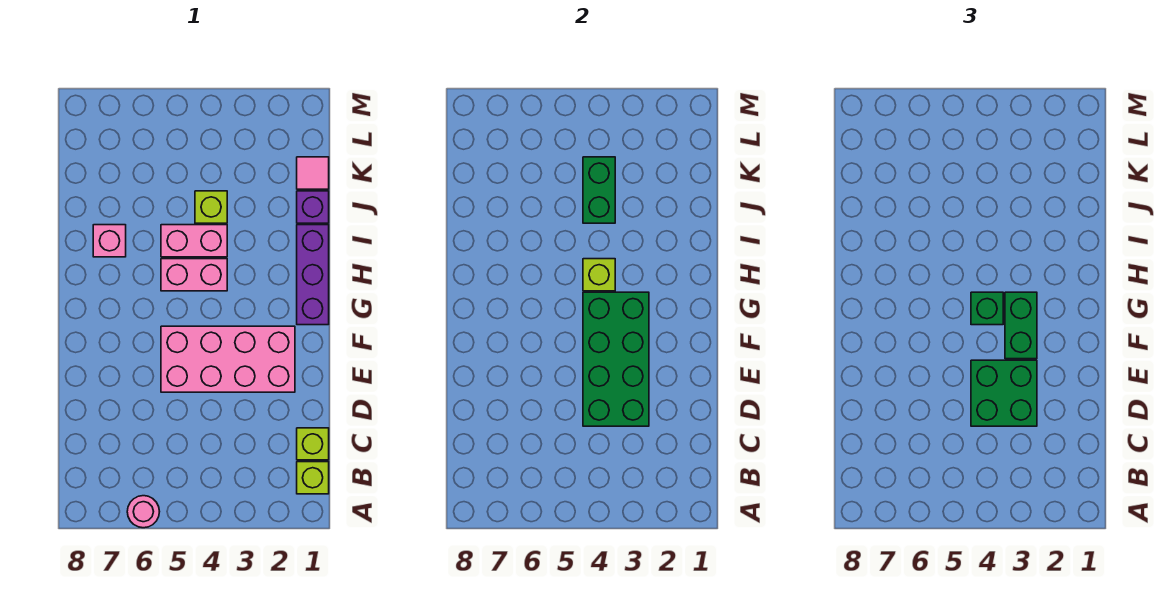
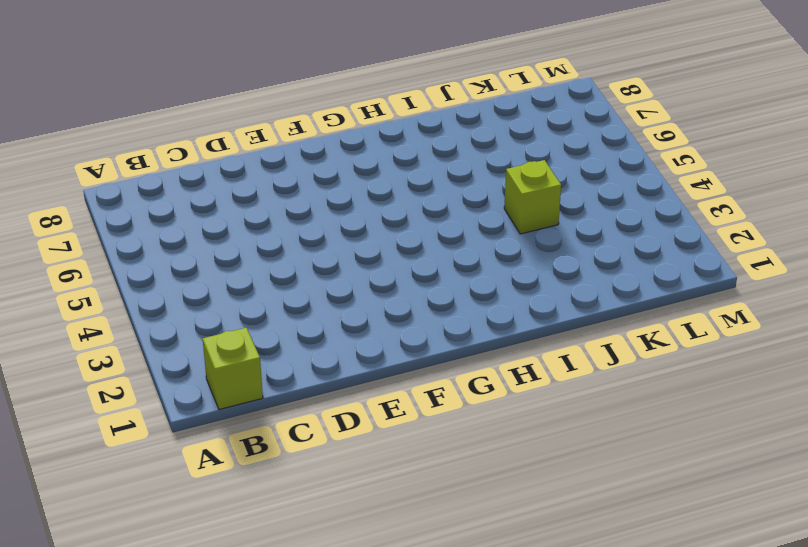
none -> pink 1x1 round brick [127,496,160,528]
none -> lime 1x1 brick [297,428,329,460]
none -> pink 2x4 brick [161,326,295,392]

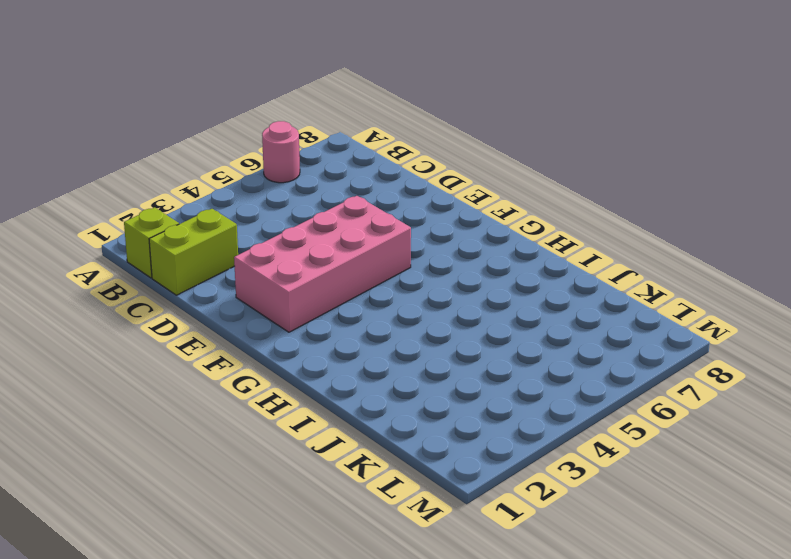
lime 1x2 brick [149,209,238,295] -> lime 1x1 brick [297,428,329,460]
none -> purple 1x3 brick [297,225,329,325]
none -> pink 1x2 brick [161,259,227,291]
none -> pink 1x2 brick [161,225,227,257]

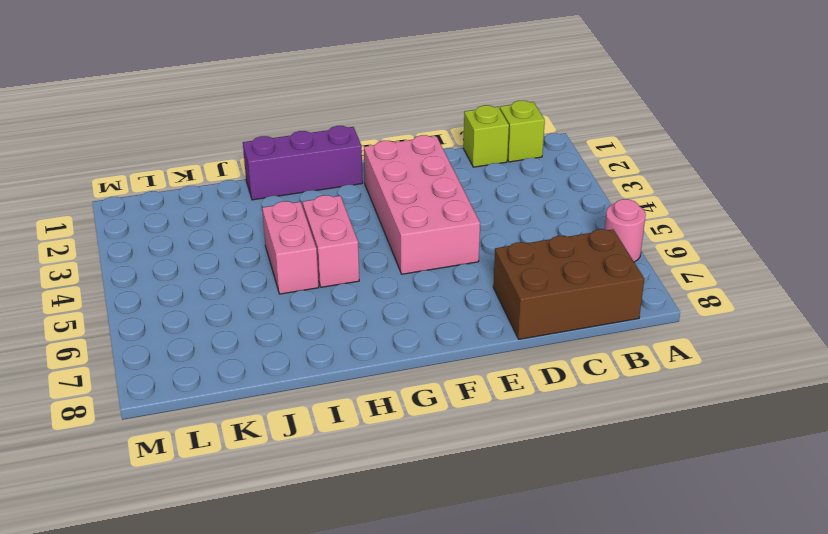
brown 2x3 brick [493,229,644,339] -> none
none -> pink 1x1 brick [93,225,126,257]
none -> purple 1x1 brick [297,191,329,223]
none -> lime 1x1 brick [195,191,227,223]

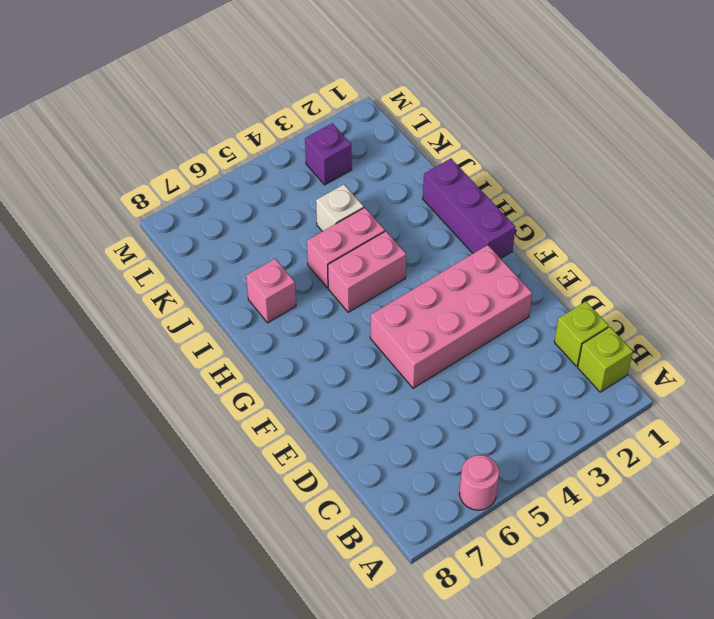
white 1x1 brick [316,184,364,231] -> lime 1x1 brick [195,191,227,223]
purple 1x1 brick [305,123,352,185] -> purple 1x1 brick moved to [297,191,329,223]
none -> pink 1x1 tile [297,157,329,189]
none -> green 2x4 brick [583,292,649,426]
none -> lime 1x1 brick [583,259,615,291]

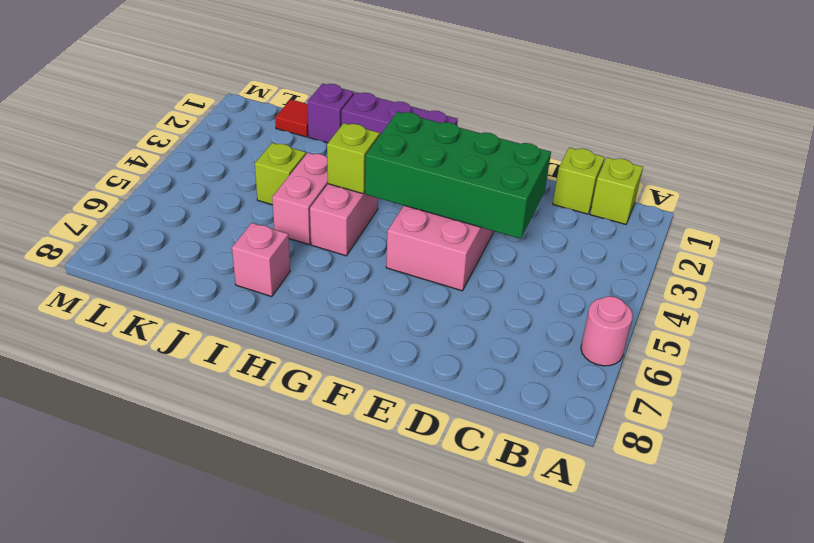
red 1x1 tile [275,100,308,137] -> pink 1x1 tile [297,157,329,189]
none -> green 1x2 brick [583,157,615,223]
none -> green 2x2 brick [971,360,1037,426]
none -> green 1x2 brick [1005,292,1037,359]

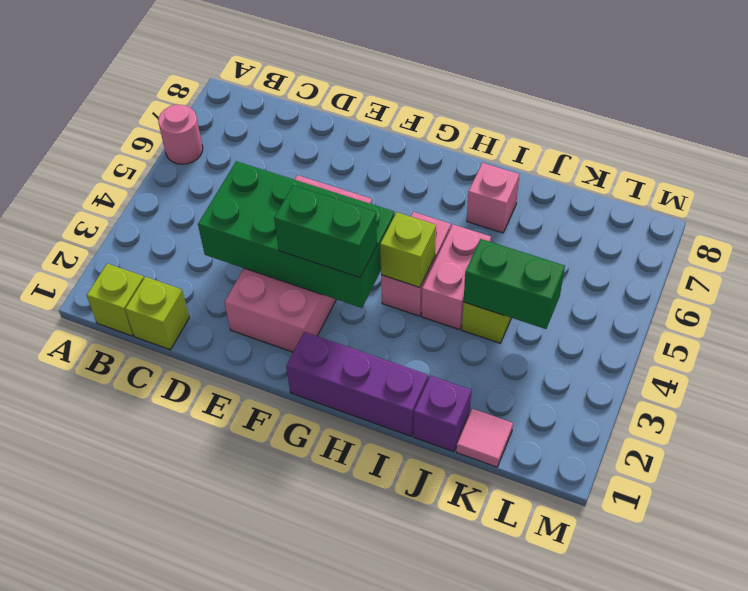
none -> green 2x2 brick [971,360,1037,426]
none -> green 1x1 brick [971,292,1003,325]

